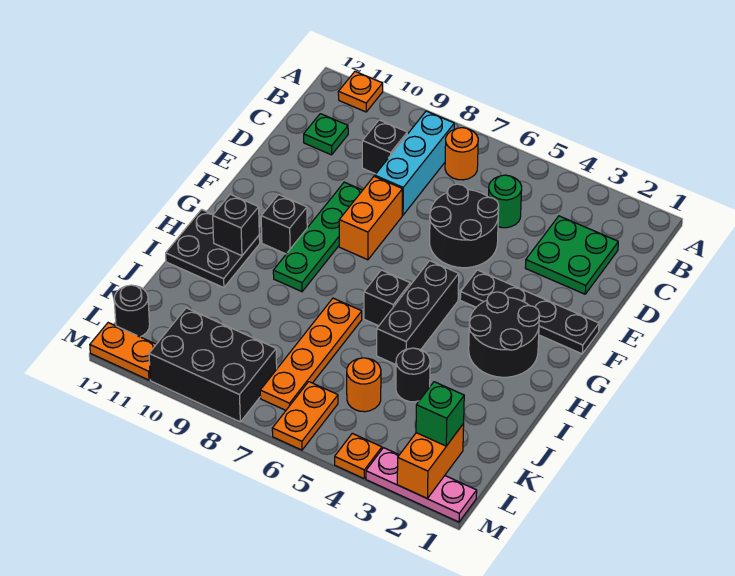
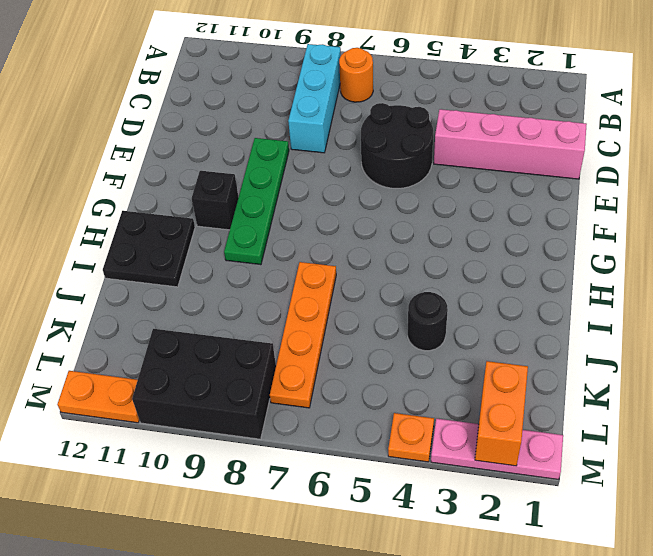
pink 1x4 brick [434,109,587,179] -> green 2x2 plate [525,216,618,294]
none -> orange 1x1 plate [338,71,383,112]
none -> green 1x1 round brick [488,175,522,228]
none -> black 1x1 brick [362,120,407,174]

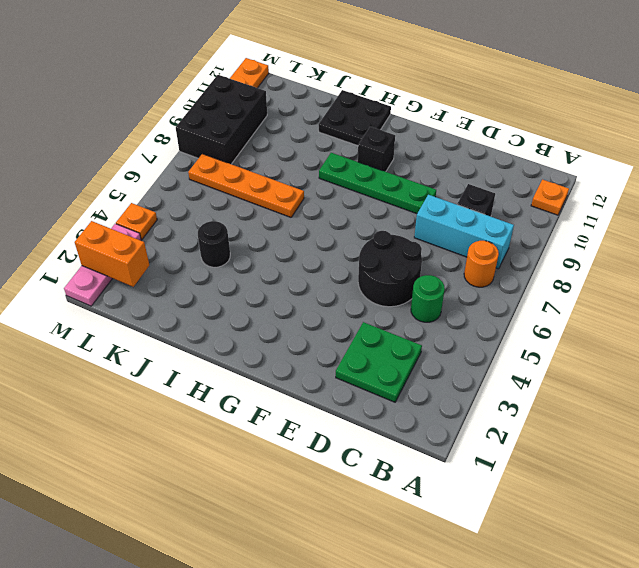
none -> green 1x1 plate [304,114,348,155]
none -> orange 1x2 brick [339,176,403,260]
none -> black 1x4 plate [460,270,599,354]

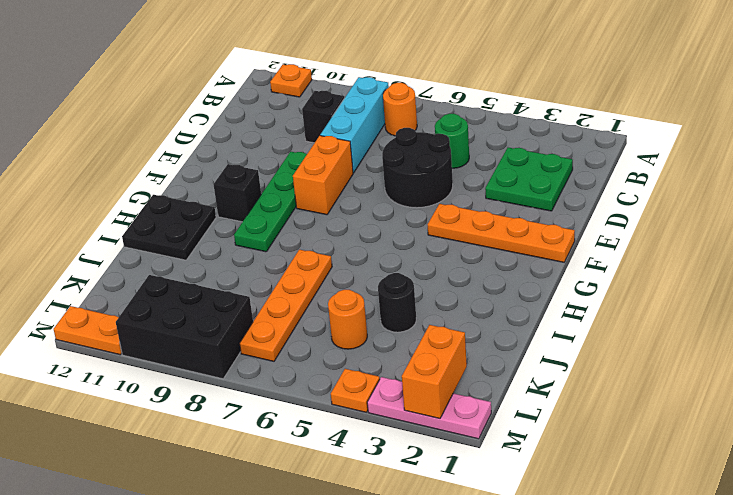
orange 1x4 plate [427,204,575,262] -> black 1x4 plate [460,270,599,354]
none -> green 1x1 plate [304,114,348,155]
none -> black 2x2 round brick [469,292,540,377]
none -> black 1x3 brick [377,261,459,365]

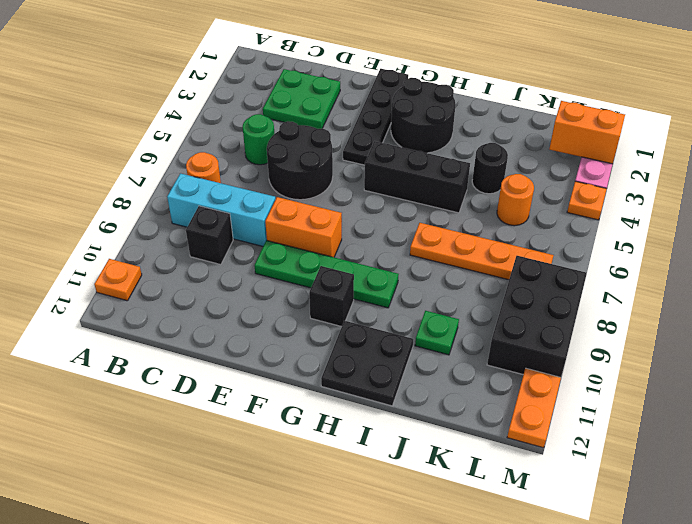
green 1x1 plate [415,311,459,355] -> green 1x1 plate moved to [304,114,348,155]
none -> black 1x1 brick [364,270,410,326]
none -> orange 1x2 plate [272,382,338,450]
none -> black 1x1 round brick [114,285,150,337]

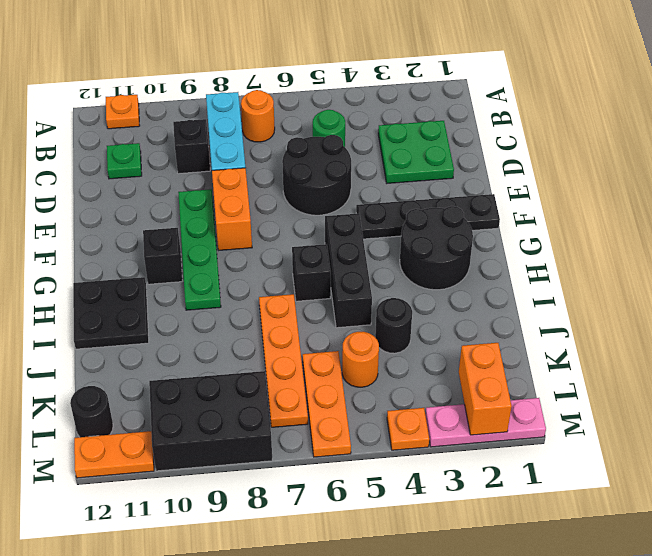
orange 1x3 plate [303,351,351,457] -> orange 1x2 plate [272,382,338,450]
none -> black 1x1 brick [213,194,259,256]
none -> green 1x1 brick [416,382,464,446]

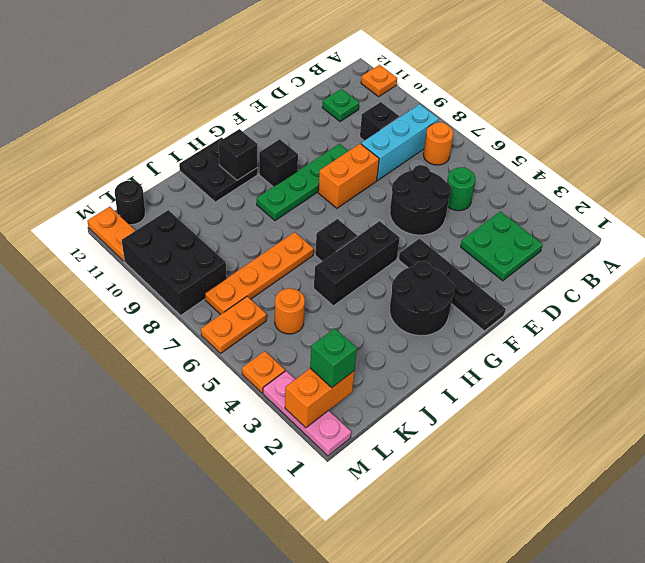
none -> black 1x1 round brick [396,348,430,402]

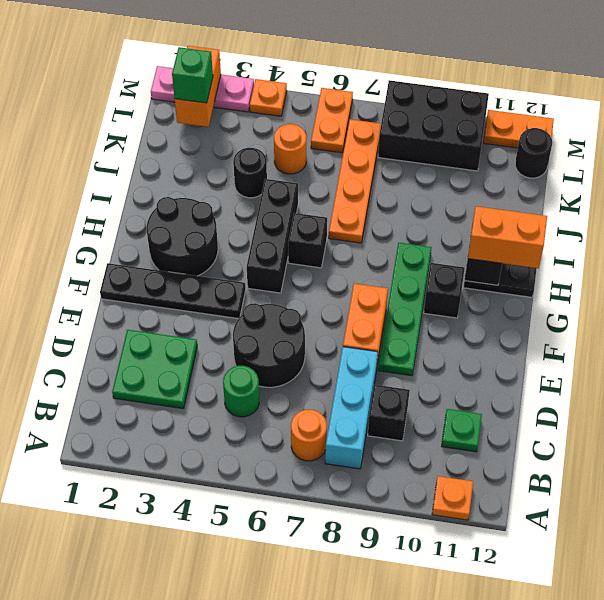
orange 1x2 brick [468,206,547,268] -> none

